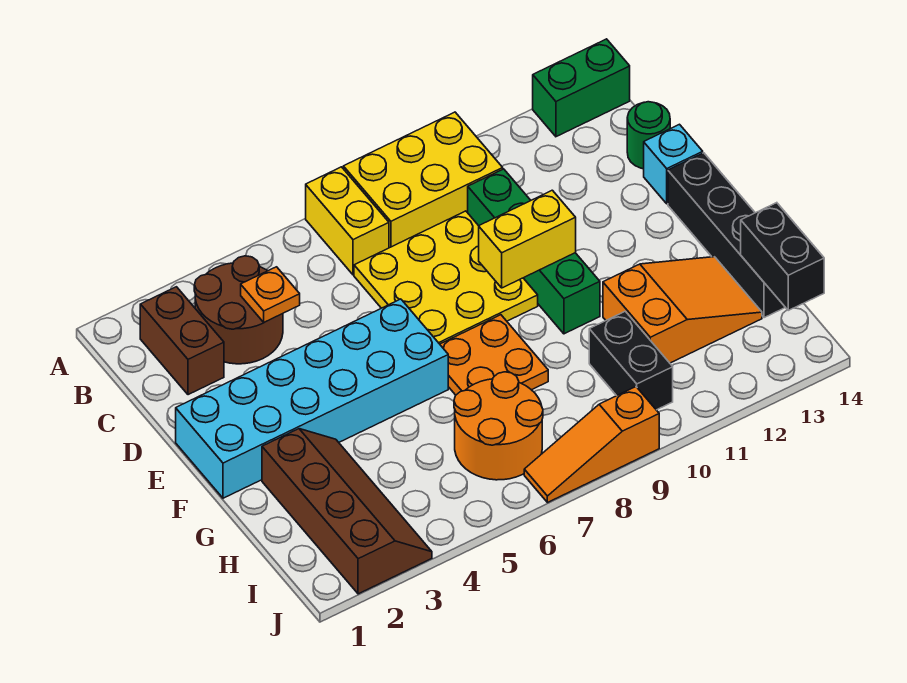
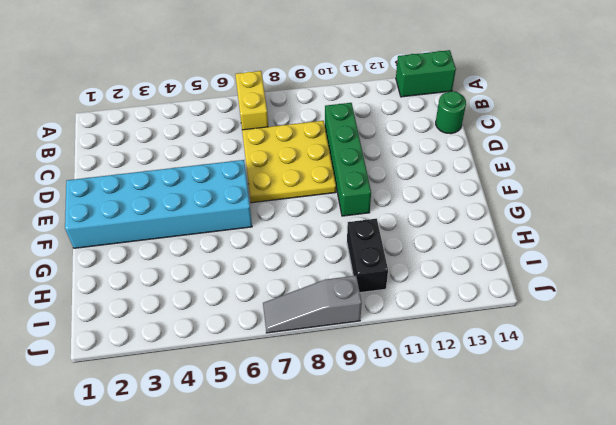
grey 1x3 slope [263,276,362,333] -> orange 1x3 slope [524,387,659,503]
none -> yellow 2x3 brick [343,112,503,248]
none -> brown 1x2 brick [140,287,224,395]
none -> brown 2x2 round brick [194,256,283,364]

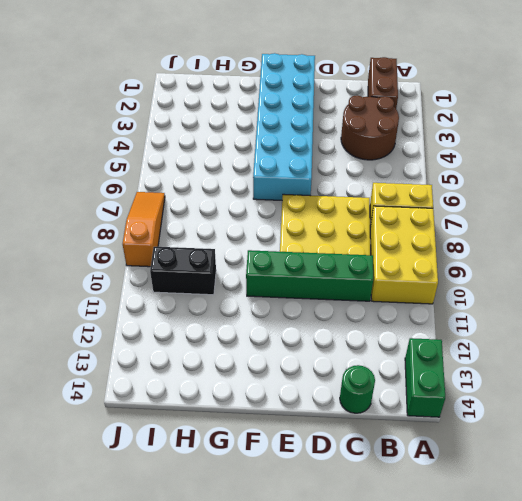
brown 1x2 brick [368,57,398,108] -> brown 1x2 brick turned to [140,287,224,395]
none -> cyan 1x1 brick [644,124,703,204]
none -> black 1x4 brick [668,153,785,318]
none -> orange 2x2 plate [440,315,548,395]

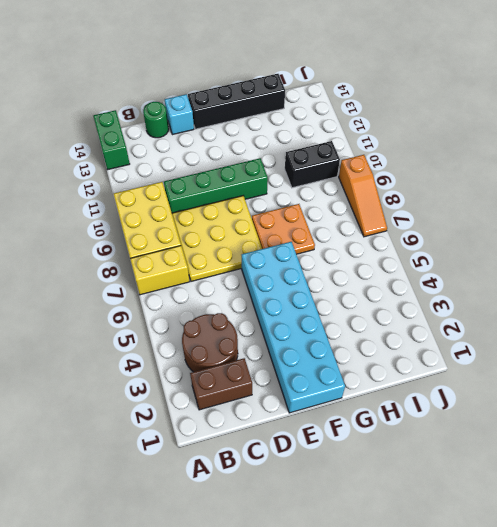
none -> brown 2x4 slope [262,429,432,594]
none -> orange 2x3 slope [603,257,762,363]
none -> orange 2x2 round brick [454,372,543,480]

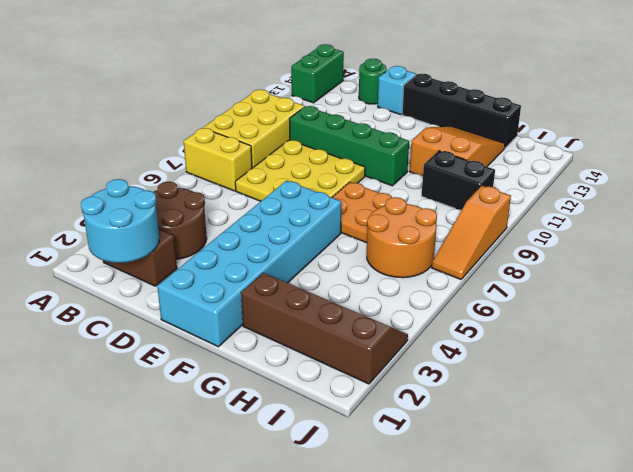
cyan 2x2 round brick [81,179,159,263] -> none
none -> orange 1x1 plate [241,267,300,322]
none -> yellow 1x2 brick [479,190,576,288]
none -> black 1x2 brick [741,203,824,310]

